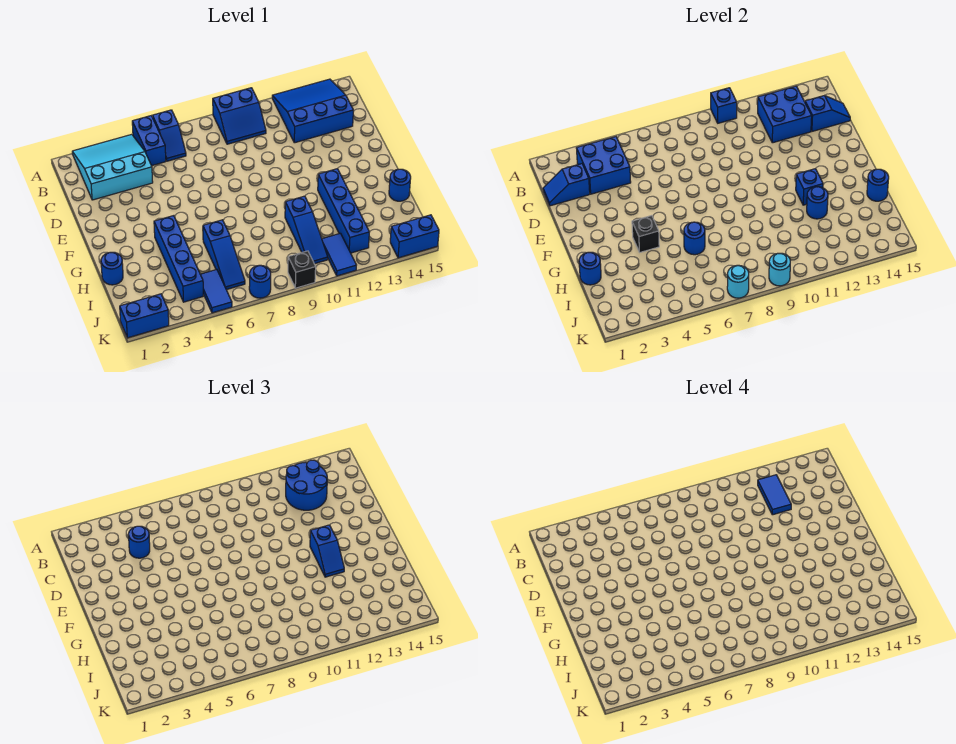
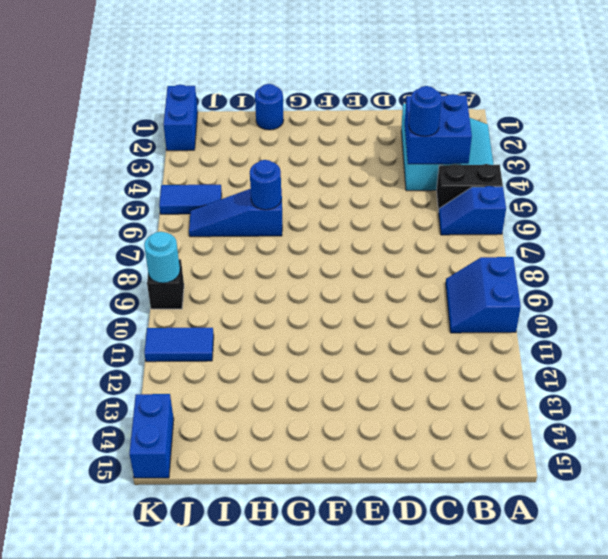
black 1x2 brick [436,164,503,212] -> blue 1x2 brick [132,116,166,166]
none -> blue 3x3 slope [272,79,353,143]
none -> blue 1x4 brick [154,216,203,302]
none -> blue 1x4 brick [318,169,369,253]
none -> blue 1x3 slope [285,196,328,264]

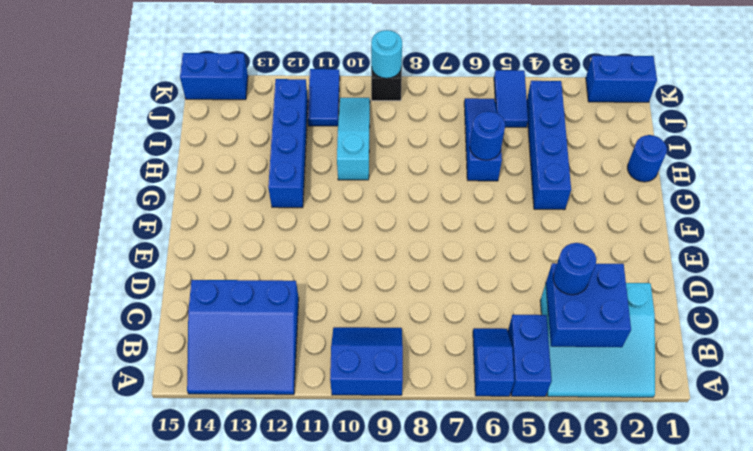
cyan 1x3 slope [337,98,370,180] -> blue 1x3 slope [285,196,328,264]
none -> blue 1x1 round brick [389,169,411,201]
none -> blue 1x1 round brick [249,265,271,298]
none -> blue 1x1 brick [711,88,737,123]
none -> blue 2x2 brick [758,86,812,143]

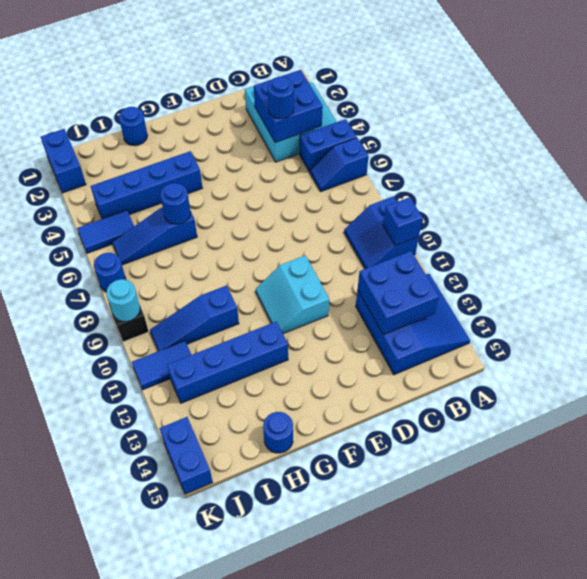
cyan 2x2 slope [256,255,329,334] -> none
none -> blue 1x2 slope [543,164,590,206]
none -> blue 1x2 slope [805,96,850,131]
none -> black 1x1 brick [632,216,659,252]
none -> blue 1x1 brick [796,169,823,205]

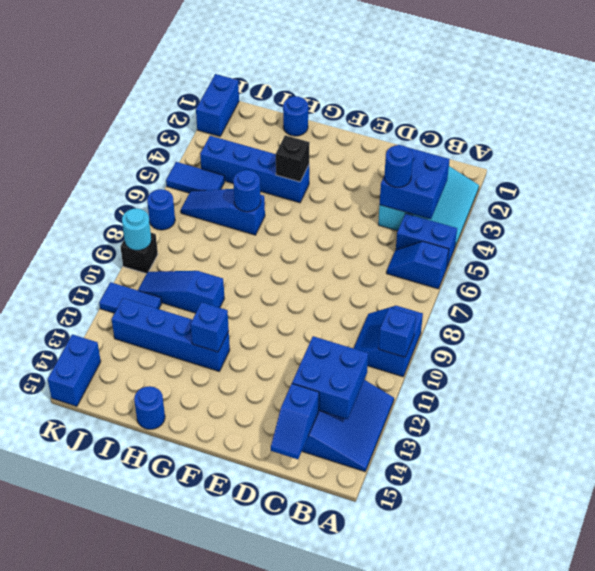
none -> blue 1x2 slope [543,164,590,206]
none -> blue 1x1 round brick [579,252,601,285]
none -> blue 1x1 round brick [807,187,828,219]
none -> blue 1x1 round brick [867,169,889,201]

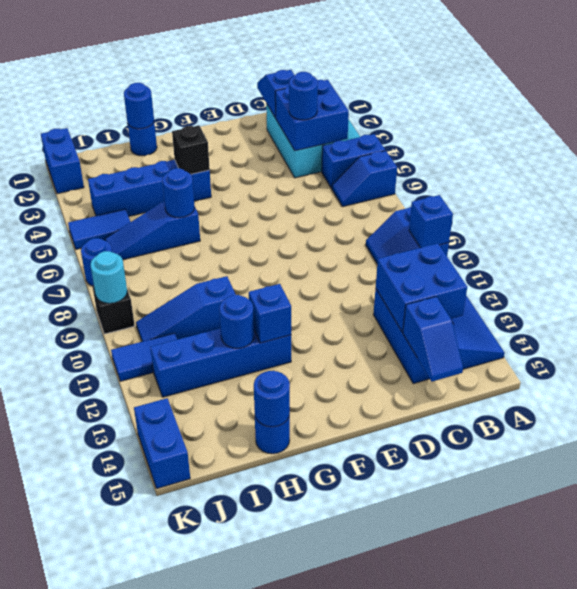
none -> cyan 1x1 round brick [727,265,749,298]
none -> blue 2x2 round brick [286,460,327,510]
none -> blue 1x2 slope [310,525,344,577]
none -> blue 1x2 tile [758,475,791,515]

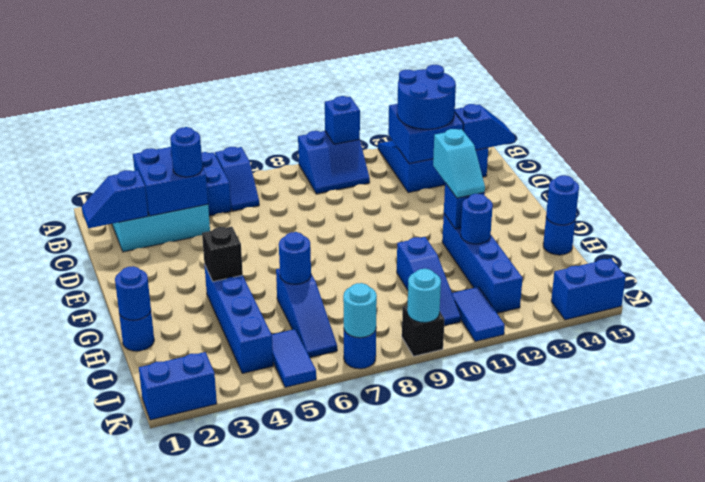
cyan 1x2 slope [433,129,485,198] -> blue 1x2 slope [310,525,344,577]
none -> blue 1x2 tile [758,475,791,515]

